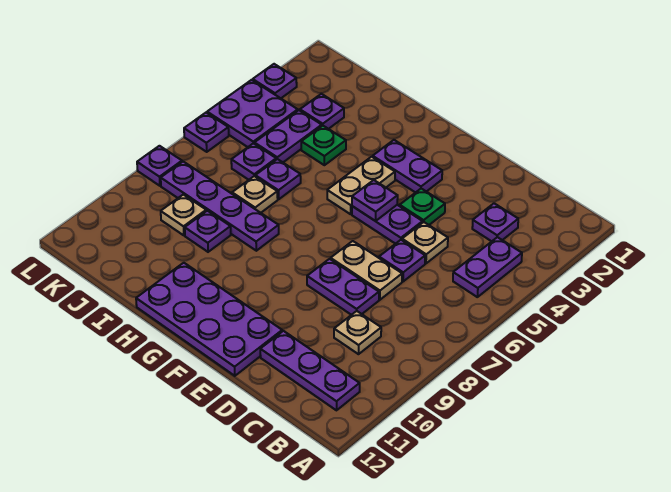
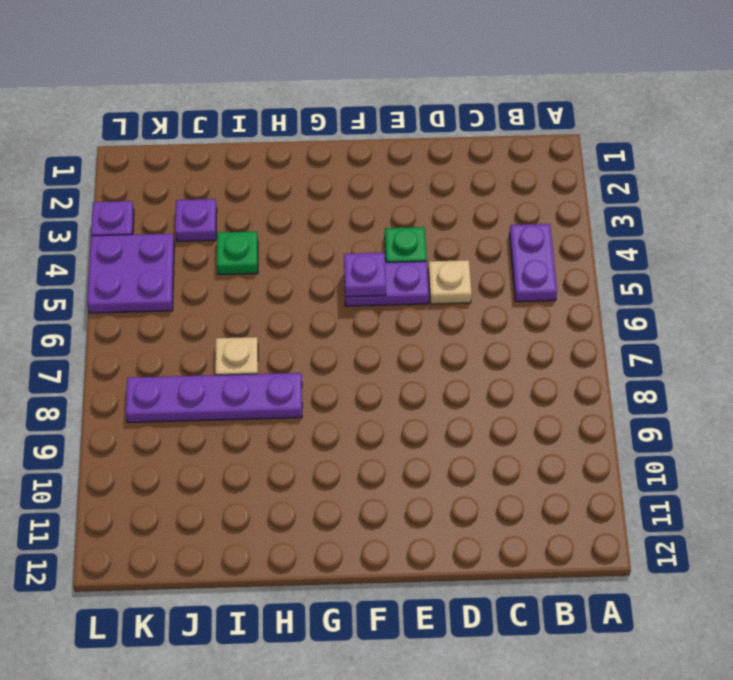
none -> purple 1x3 plate [260,331,360,410]
none -> purple 1x1 plate [472,203,518,241]
none -> tan 1x1 plate [334,311,381,354]

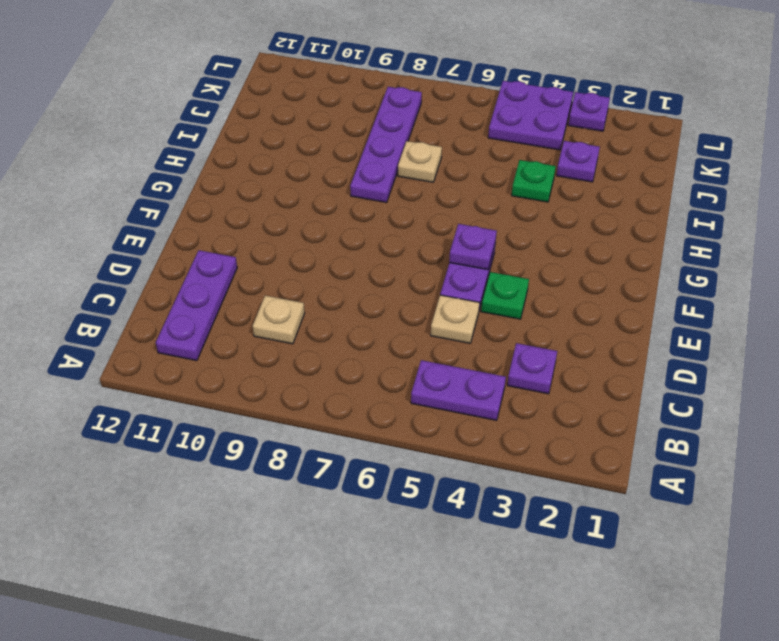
none -> purple 1x1 plate [379,240,425,282]
none -> tan 1x2 plate [331,241,402,300]
none -> purple 1x2 plate [307,259,379,315]

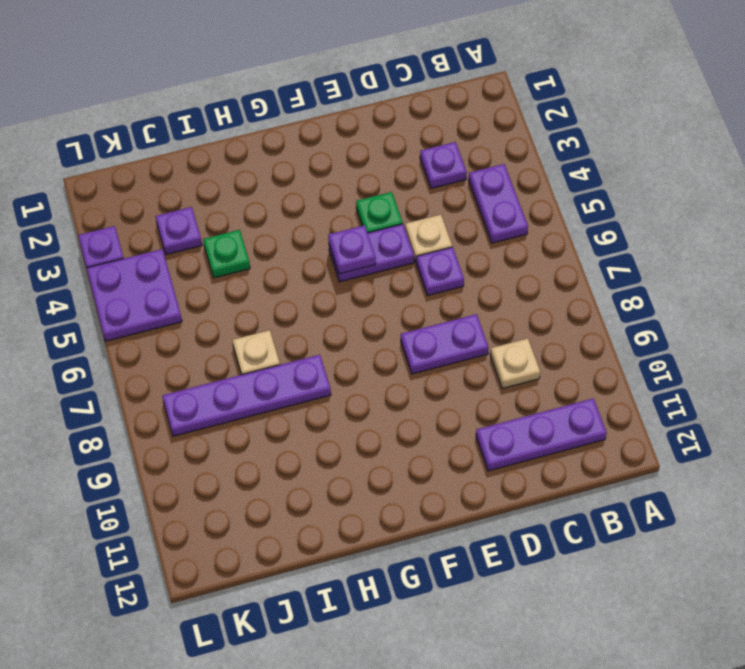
none -> tan 1x2 plate [331,241,402,300]
none -> purple 2x4 plate [136,263,282,376]
none -> purple 1x2 plate [373,140,442,193]

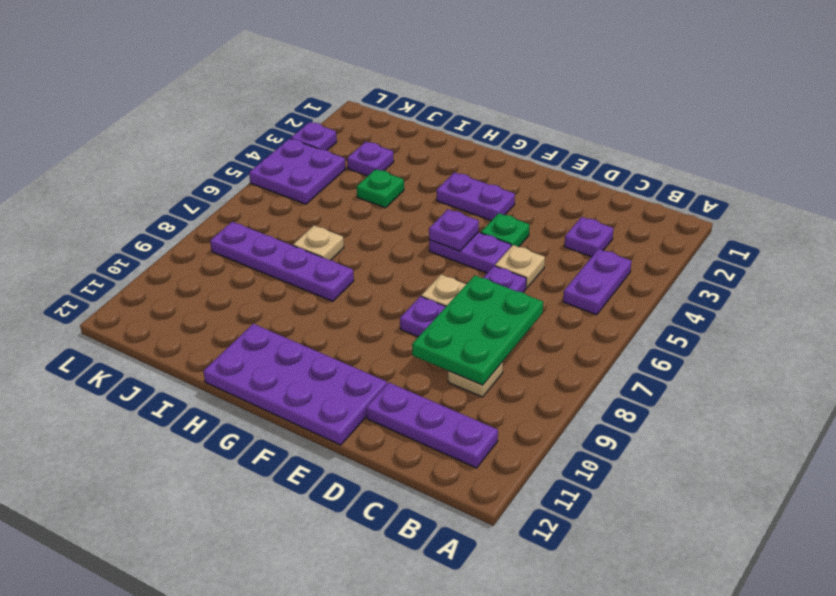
green 2x3 plate [412,275,543,385] -> none
none -> tan 1x2 plate [327,157,395,214]
none -> purple 1x1 plate [255,159,301,199]
none -> purple 1x1 plate [185,211,231,252]

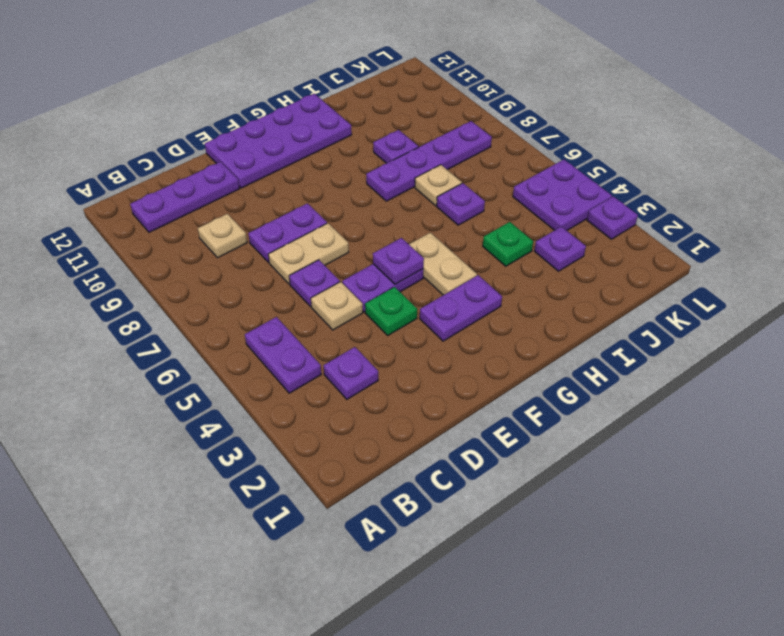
none -> purple 1x2 plate [255,110,322,162]
none -> purple 1x1 plate [231,143,276,180]
none -> tan 1x1 plate [161,195,206,235]

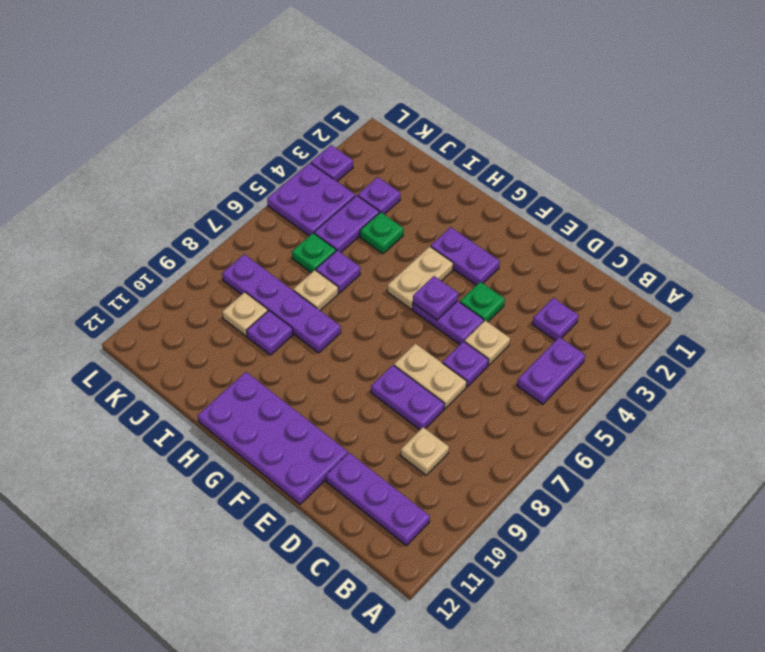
green 1x1 plate [292,233,336,273] -> purple 1x1 plate [231,143,276,180]
none -> purple 1x1 plate [184,113,229,152]
none -> purple 1x1 plate [137,146,182,186]

